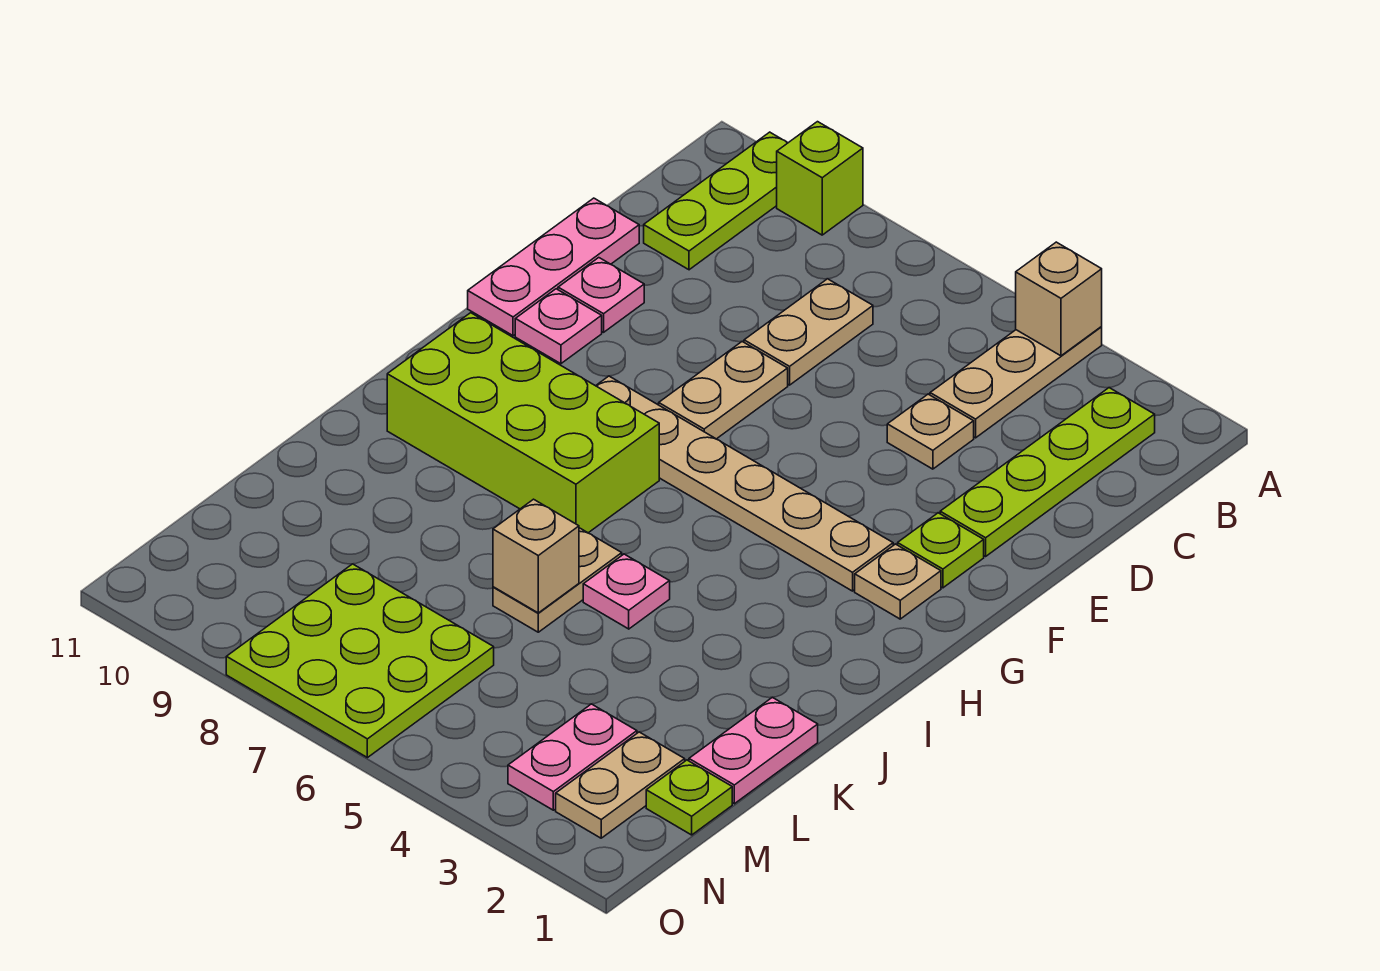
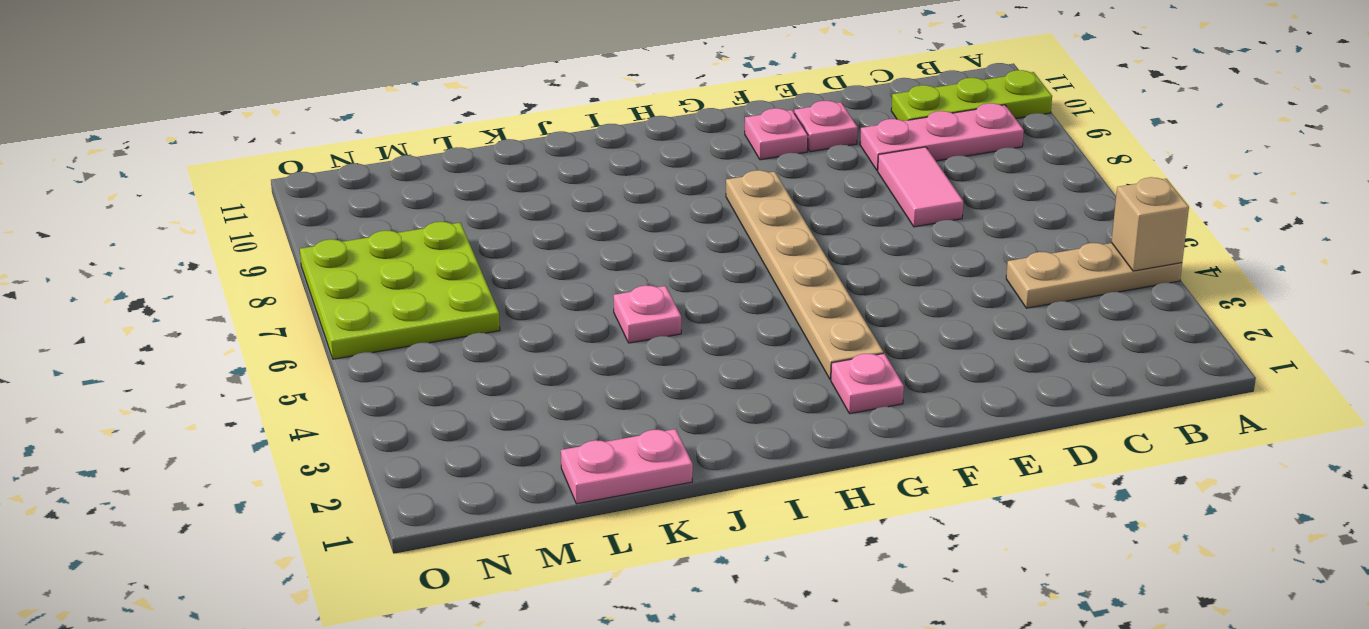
pink 1x3 plate [860,103,1024,171] -> pink 1x3 plate moved to [468,198,639,336]
pink 1x2 tile [878,147,963,227] -> tan 1x2 plate [744,279,873,385]
pink 1x1 plate [831,354,904,414] -> tan 1x1 plate [855,544,941,619]
none -> lime 1x1 brick [777,122,863,235]
none -> lime 1x4 plate [940,388,1155,556]
none -> tan 1x1 plate [887,394,974,469]

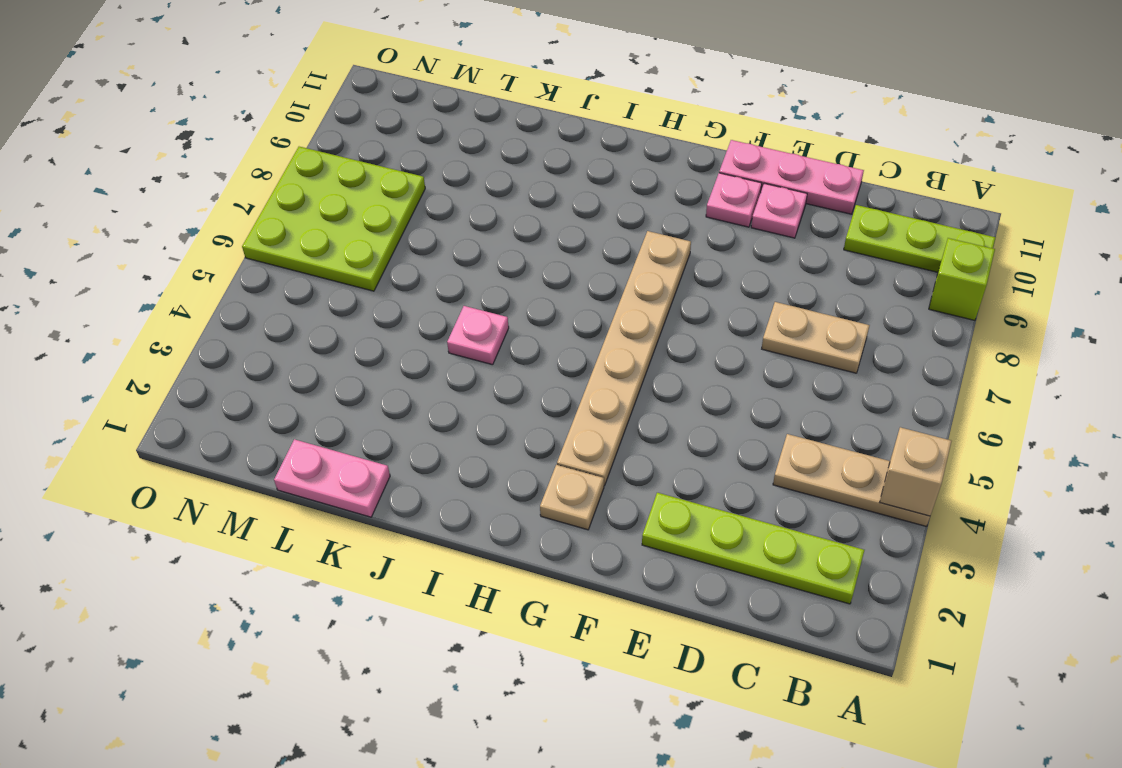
none -> tan 1x1 plate [887,394,974,469]
none -> tan 1x2 plate [659,341,788,439]
none -> lime 1x1 plate [898,513,984,588]

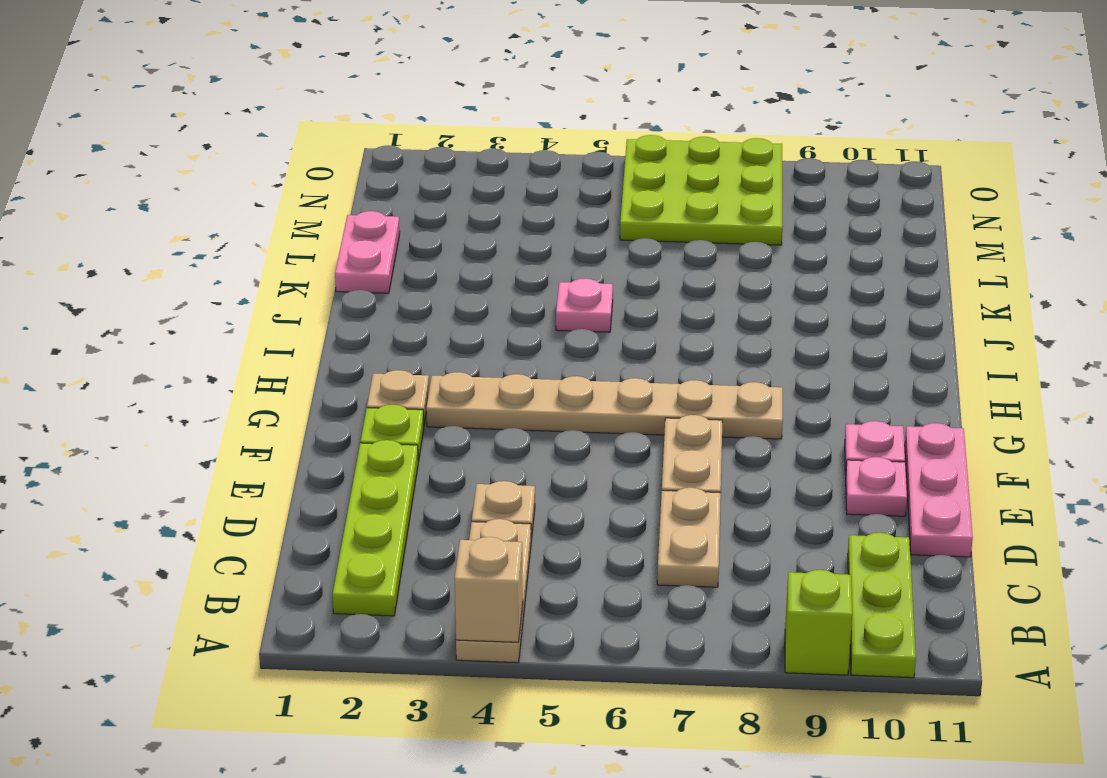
none -> lime 2x4 brick [387,313,659,533]
none -> tan 1x2 plate [493,528,622,632]
none -> lime 1x1 plate [646,760,732,835]

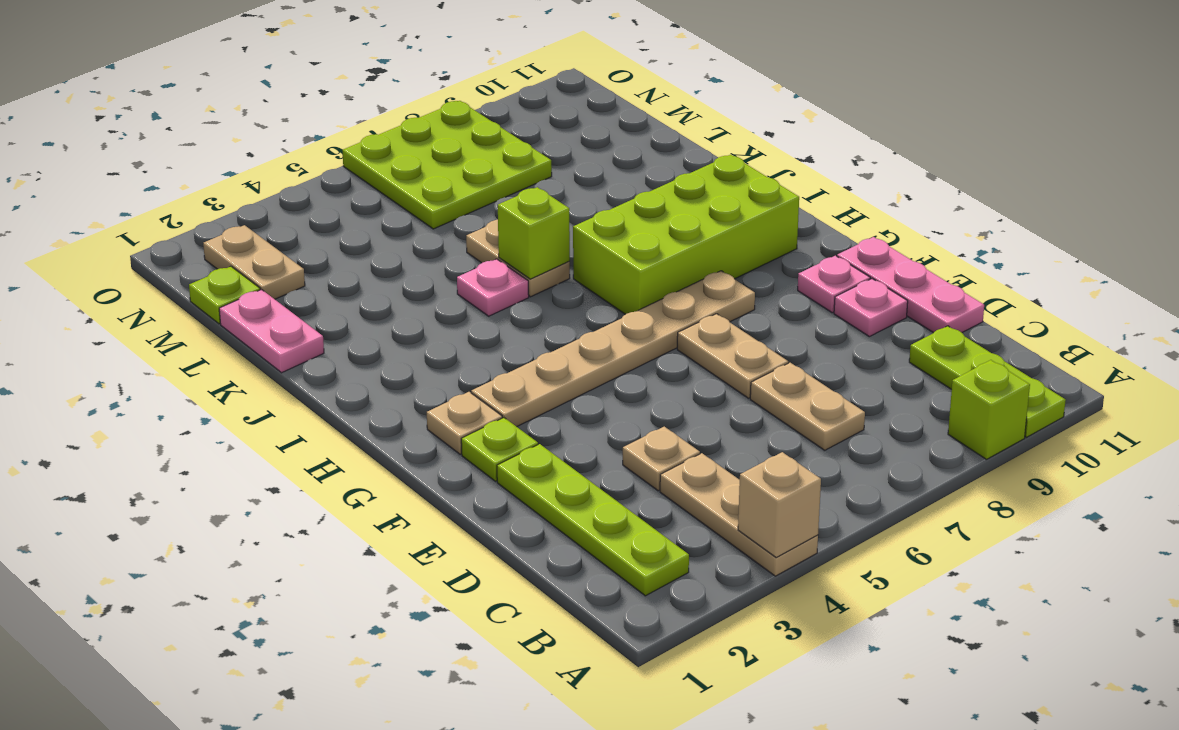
lime 1x1 brick [498,187,570,279] -> none
none -> pink 1x2 plate [508,704,637,810]
none -> tan 1x1 brick [493,499,579,613]

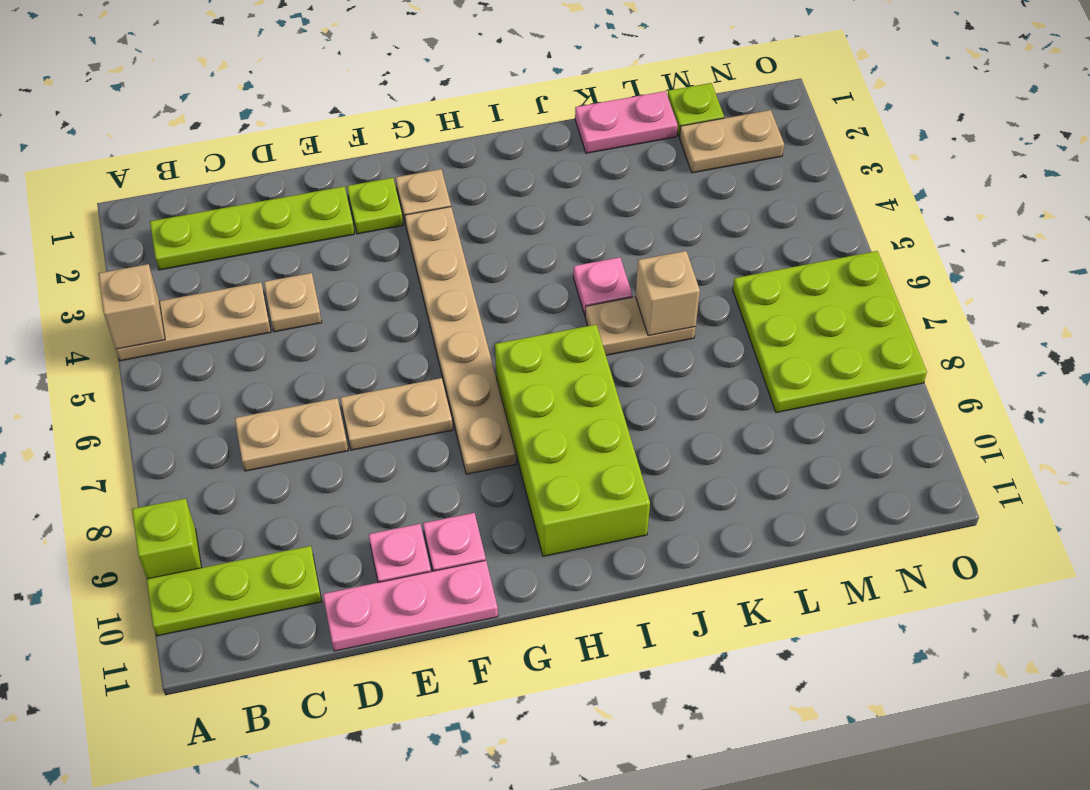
none -> pink 1x2 plate [508,704,637,810]

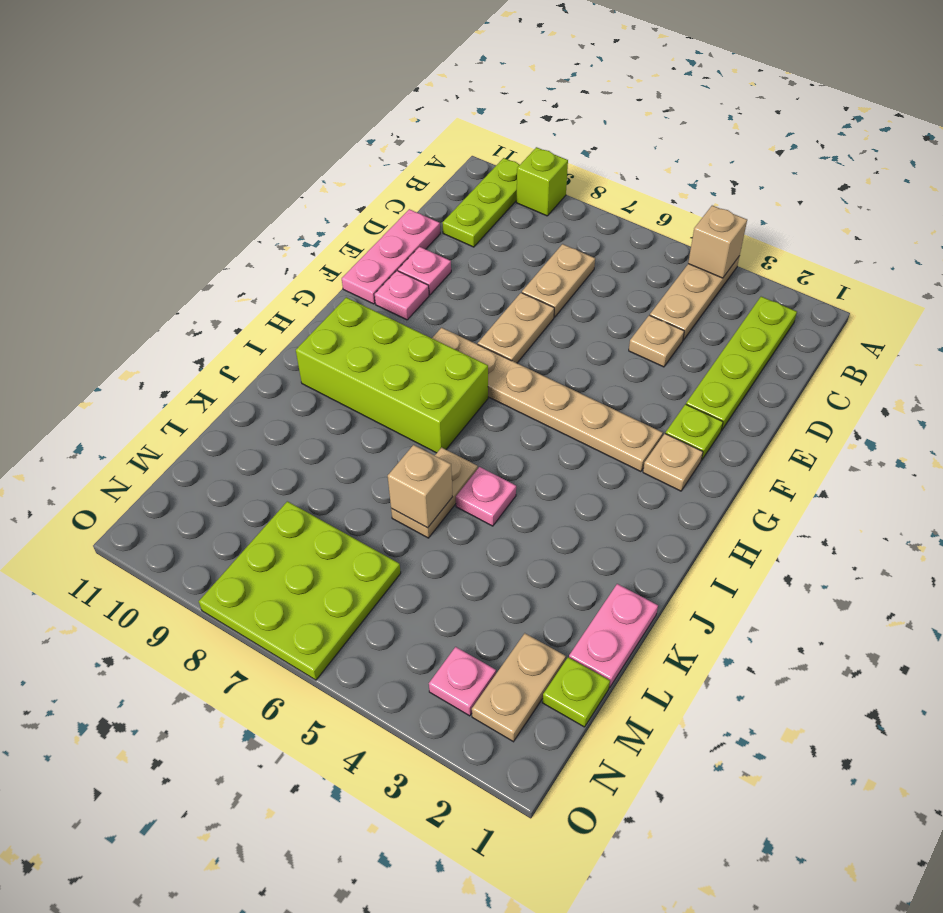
pink 1x1 plate [429,647,496,716] -> pink 1x2 plate [508,704,637,810]

